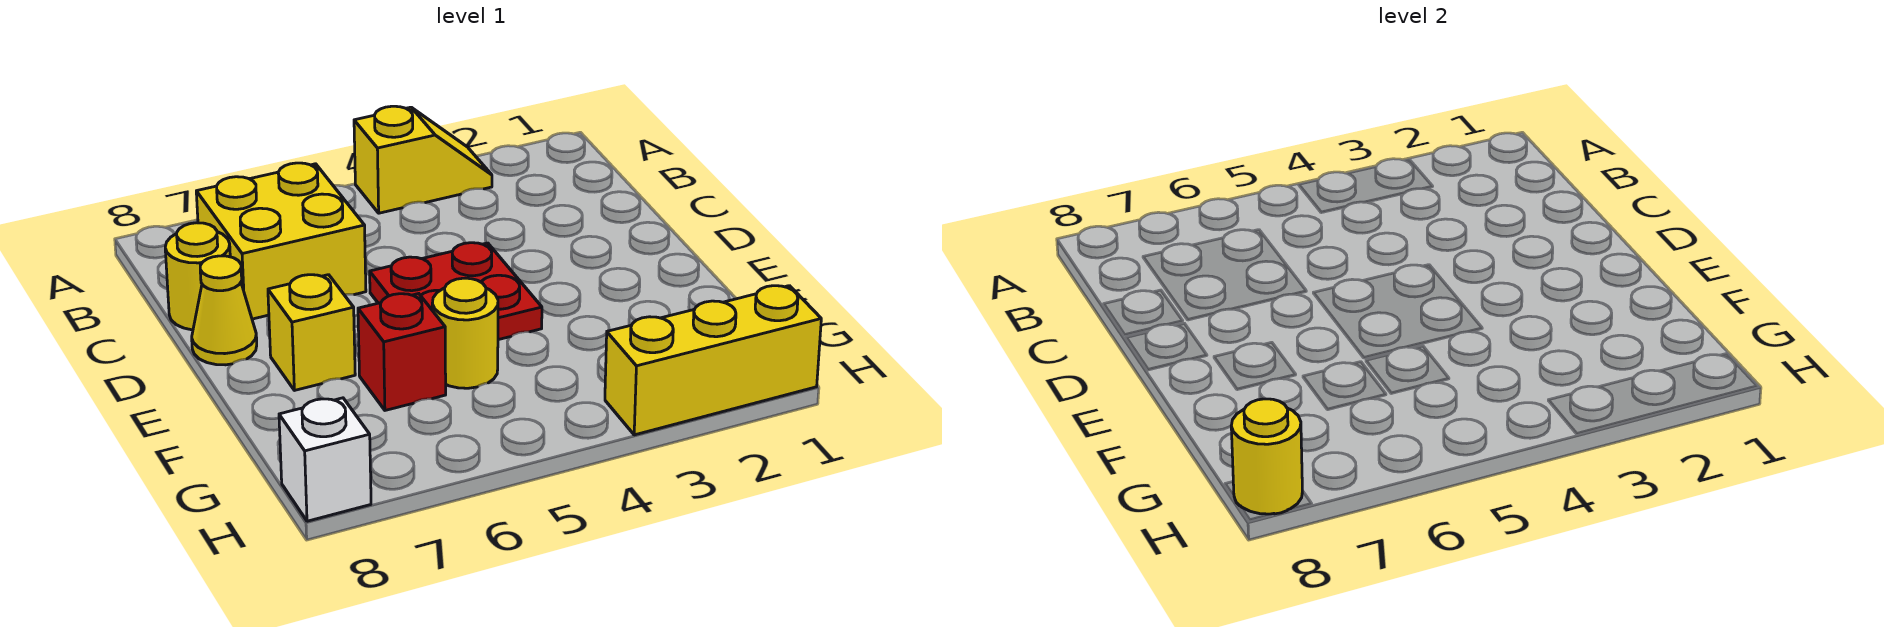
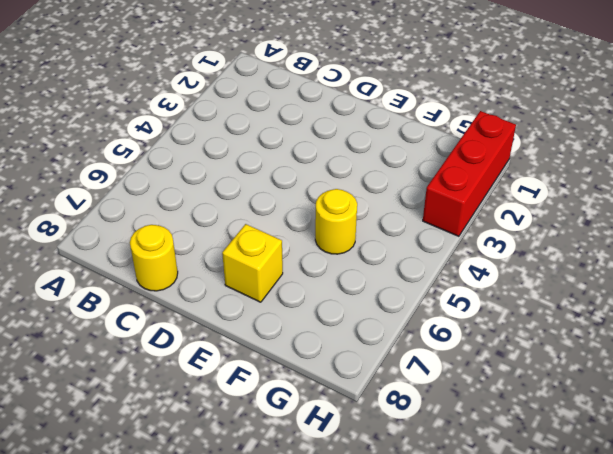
red 1x3 brick [423,111,516,236] -> yellow 1x3 brick [605,286,821,435]
none -> yellow 1x2 slope [354,106,492,213]
none -> yellow 2x2 brick [196,163,366,319]

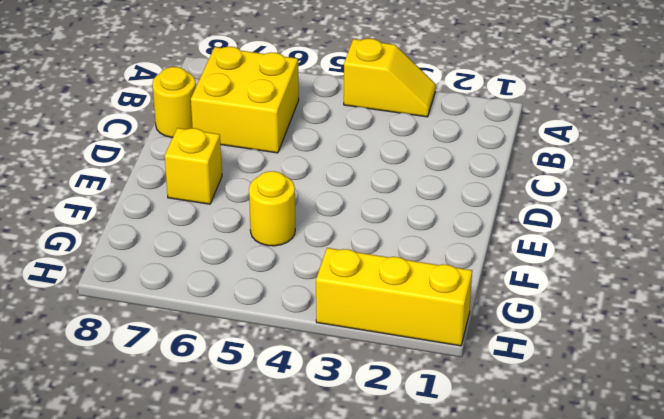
none -> red 2x2 plate [370,243,542,340]
none -> yellow 1x1 cone [192,256,257,365]

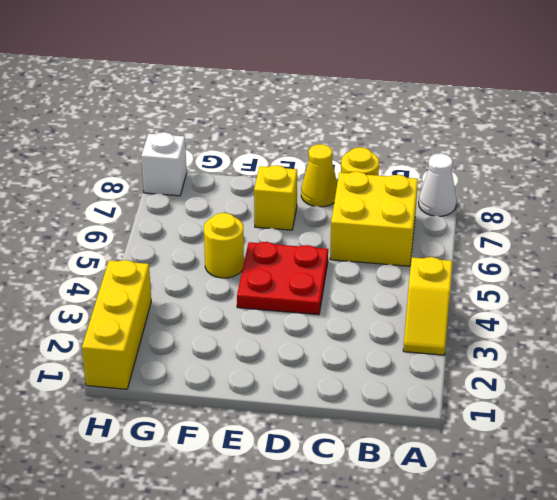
white 1x1 cone [419,153,457,216] -> none
none -> red 1x1 brick [358,294,446,410]
none -> yellow 1x1 round brick [1231,399,1302,514]

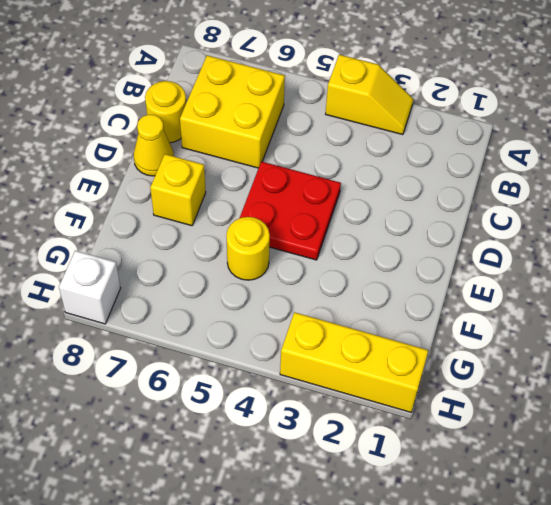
none -> red 1x1 brick [358,294,446,410]
none -> yellow 1x1 round brick [1231,399,1302,514]

